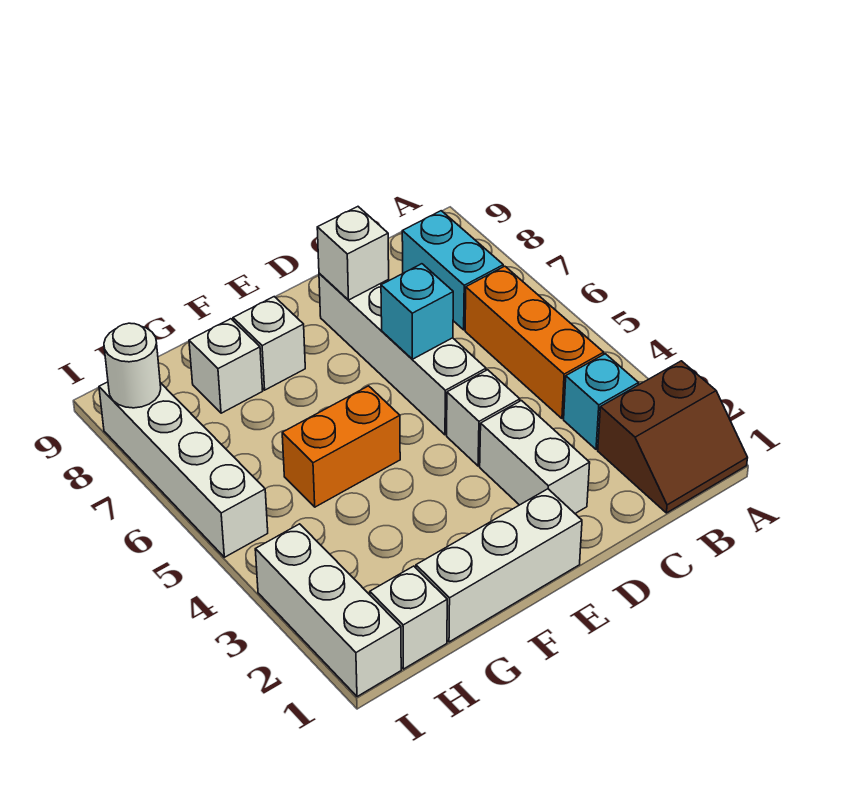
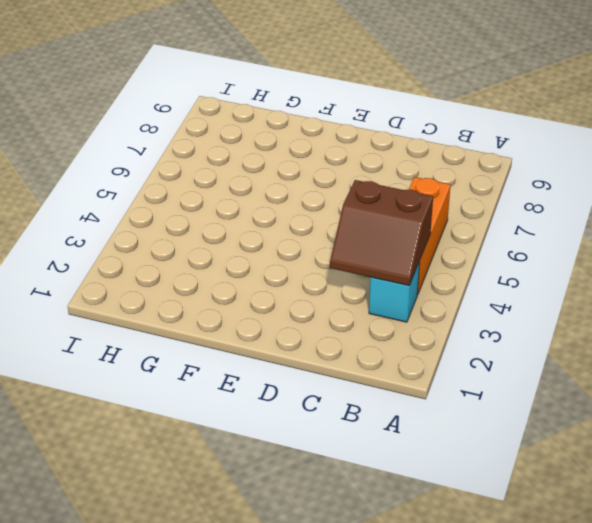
brown 2x2 slope [330,180,433,286] -> brown 2x2 slope moved to [598,361,747,513]
none -> cyan 1x2 brick [402,211,503,330]
none -> white 1x2 brick [480,401,590,513]
none -> white 1x1 brick [447,370,520,466]

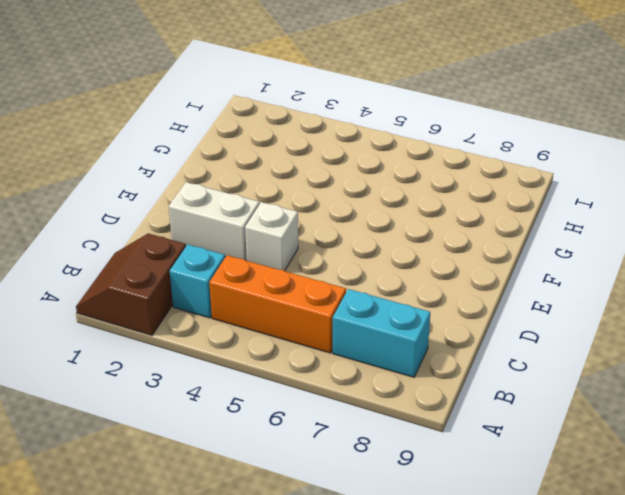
none -> white 1x4 brick [319,274,486,435]
none -> white 1x3 brick [416,489,582,642]
none -> orange 1x2 brick [282,386,400,507]

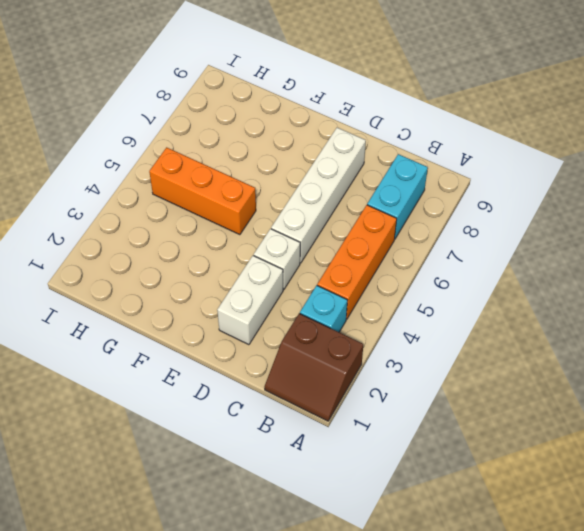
orange 1x3 brick [149,147,256,235] -> orange 1x2 brick [282,386,400,507]
none -> white 1x3 brick [416,489,582,642]
none -> white 1x1 brick [233,297,305,390]
none -> white 1x1 brick [189,319,263,413]

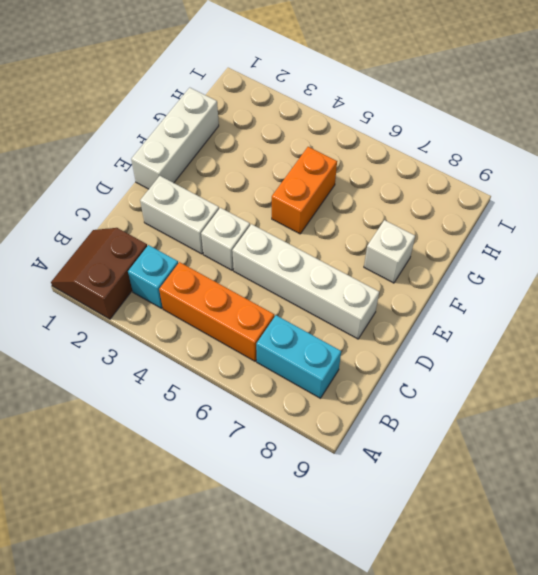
none -> white 1x1 brick [189,319,263,413]
none -> white 1x1 brick [370,566,447,669]
none -> white 1x3 brick [255,524,401,697]

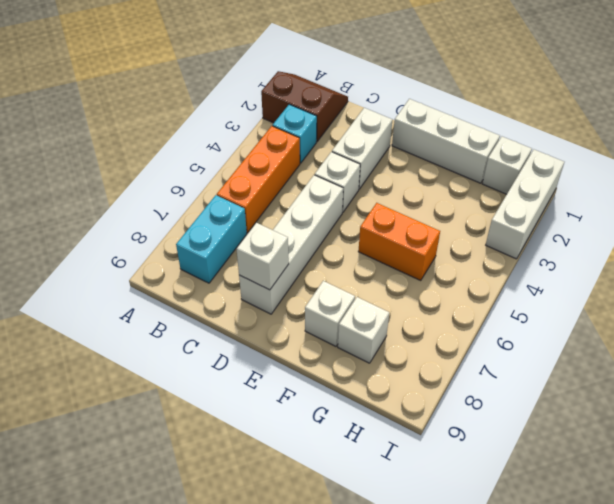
none -> white 1x4 brick [99,382,268,557]
none -> cyan 1x1 brick [381,264,453,359]
none -> white 1x1 round brick [104,323,161,408]

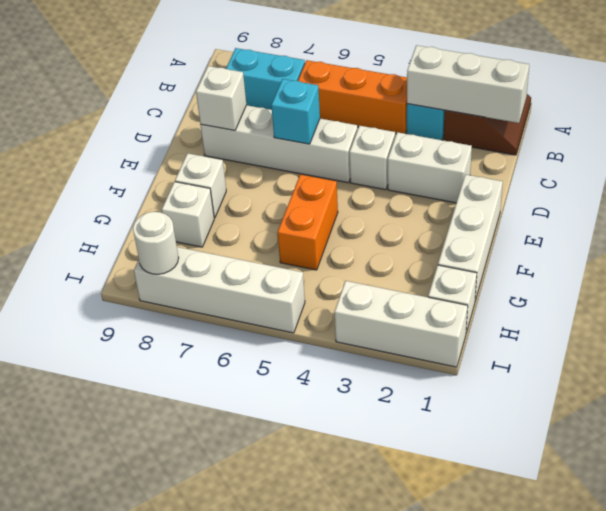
white 1x3 brick [407,45,529,123] -> none

